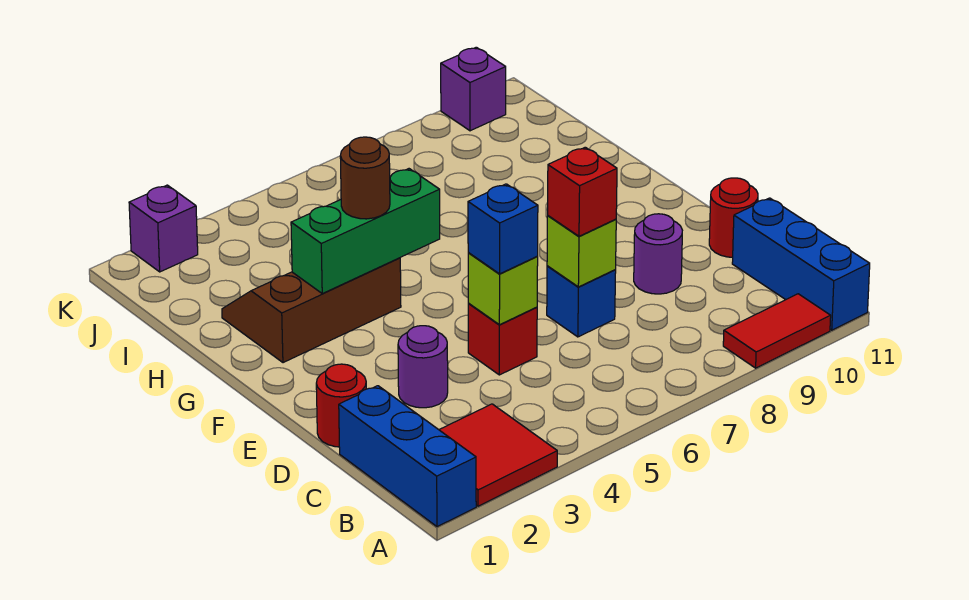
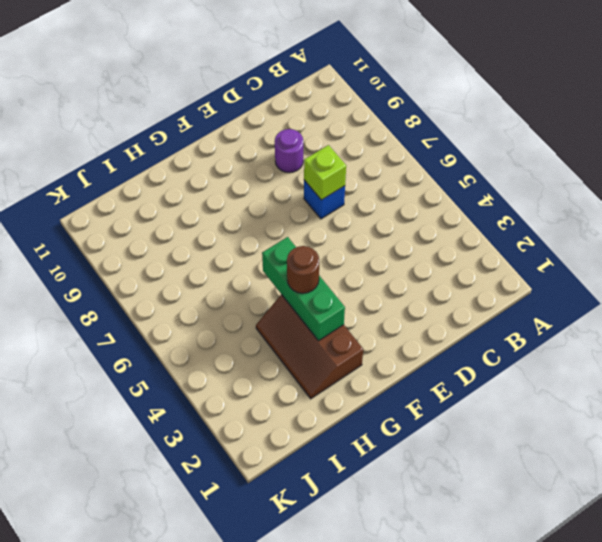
none -> blue 1x3 brick [339,386,476,527]
none -> red 2x2 tile [439,404,557,506]
none -> red 1x2 tile [723,294,831,368]

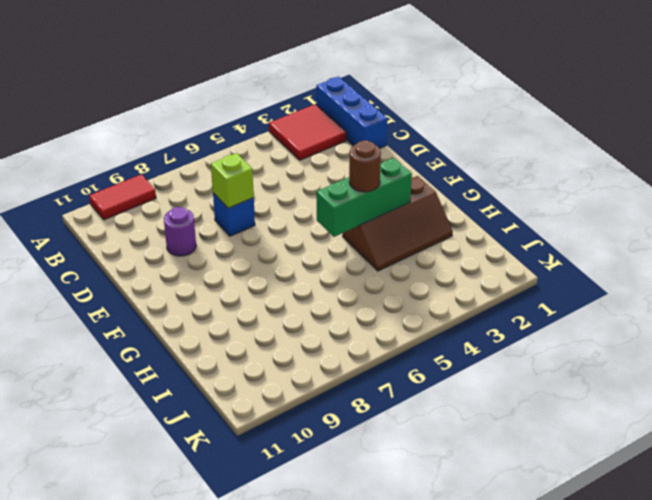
none -> blue 1x3 brick [732,198,870,330]
none -> red 1x1 round brick [316,364,366,447]
none -> purple 1x1 round brick [398,326,448,408]

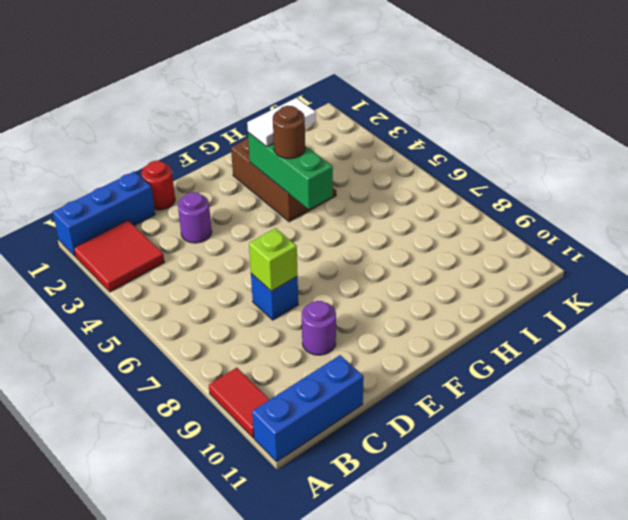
white 1x2 tile [247,98,316,147] -> none
none -> red 1x1 brick [468,304,537,375]
none -> red 1x1 round brick [709,178,758,257]
none -> purple 1x1 brick [129,185,198,272]

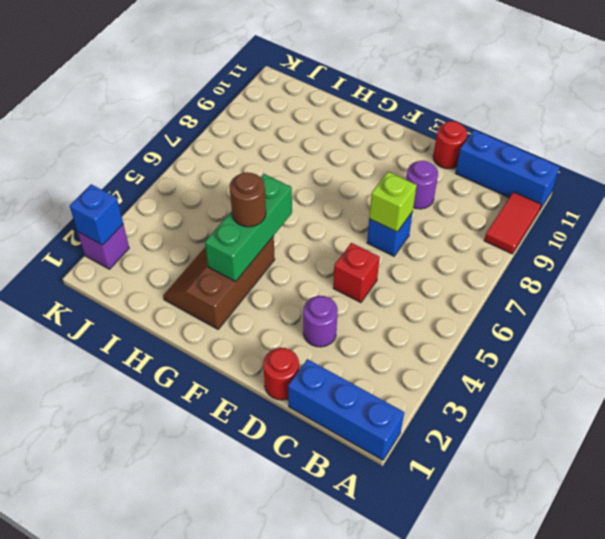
blue 1x1 brick [70,184,123,245] -> blue 1x1 brick moved to [468,184,538,274]
none -> red 2x2 tile [439,404,557,506]
none -> purple 1x1 brick [441,47,506,131]
none -> lime 1x1 brick [468,253,538,325]

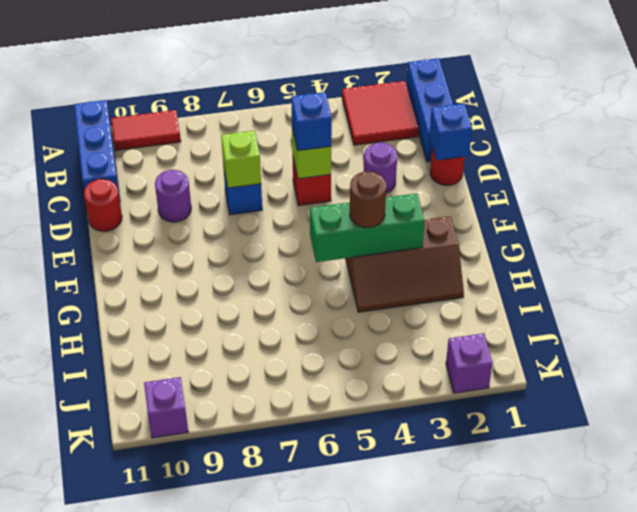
blue 1x1 brick [429,104,472,160] -> none
none -> red 1x1 brick [548,147,617,236]

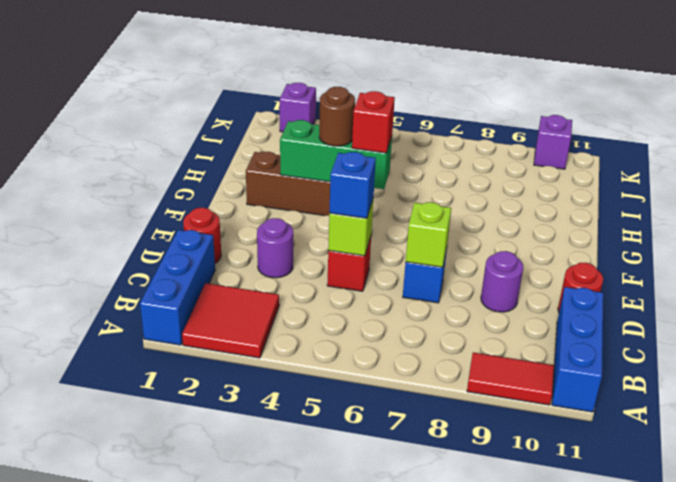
red 1x1 brick [352,91,395,153] -> red 1x1 brick moved to [548,147,617,236]

